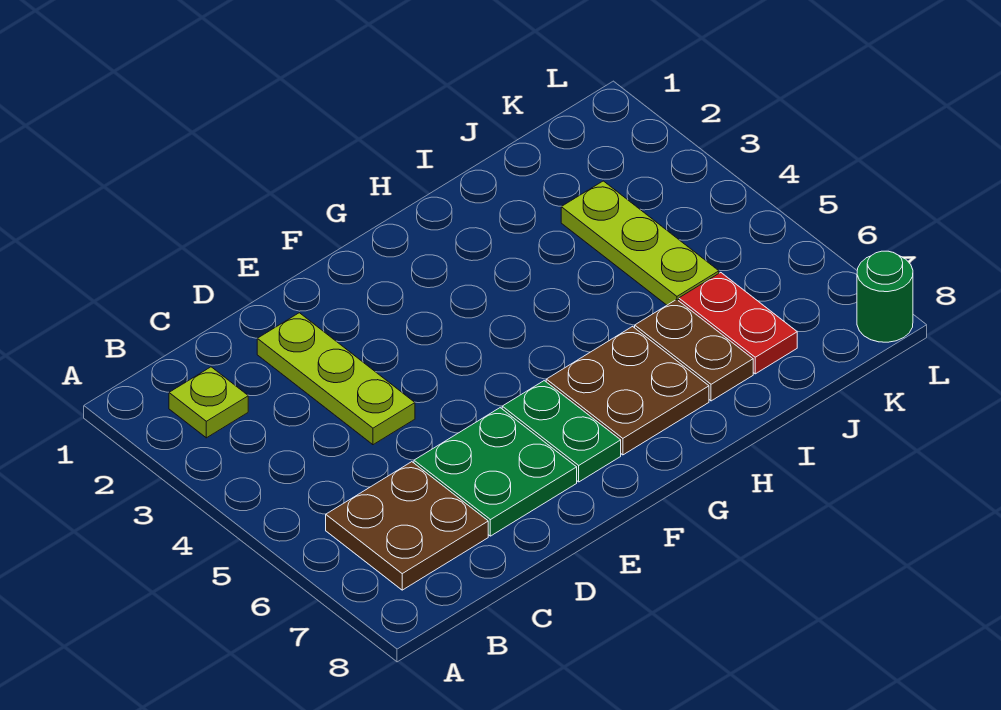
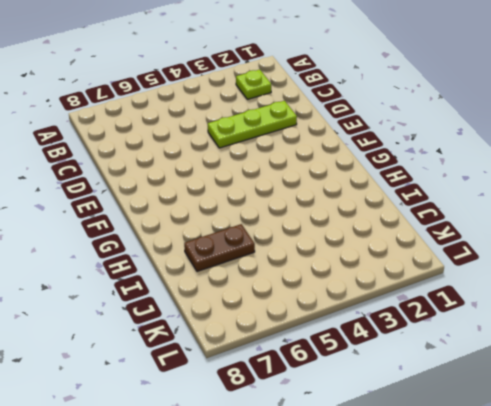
none -> brown 2x2 plate [326,462,488,590]
none -> green 2x2 plate [414,408,577,536]

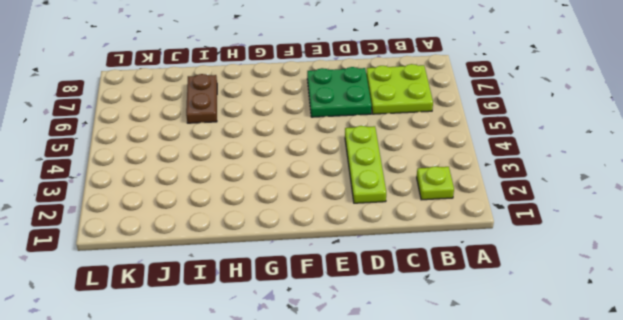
lime 2x2 plate [366,64,433,114] -> brown 2x2 plate [326,462,488,590]
none -> green 1x2 plate [502,381,621,482]
none -> brown 2x2 plate [546,327,709,455]

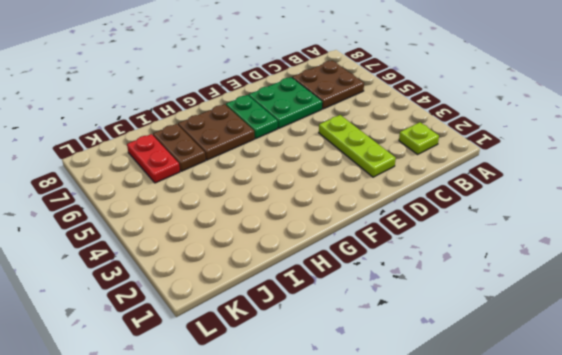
none -> lime 1x3 plate [561,181,719,305]
none -> green 1x1 round brick [857,251,913,342]

